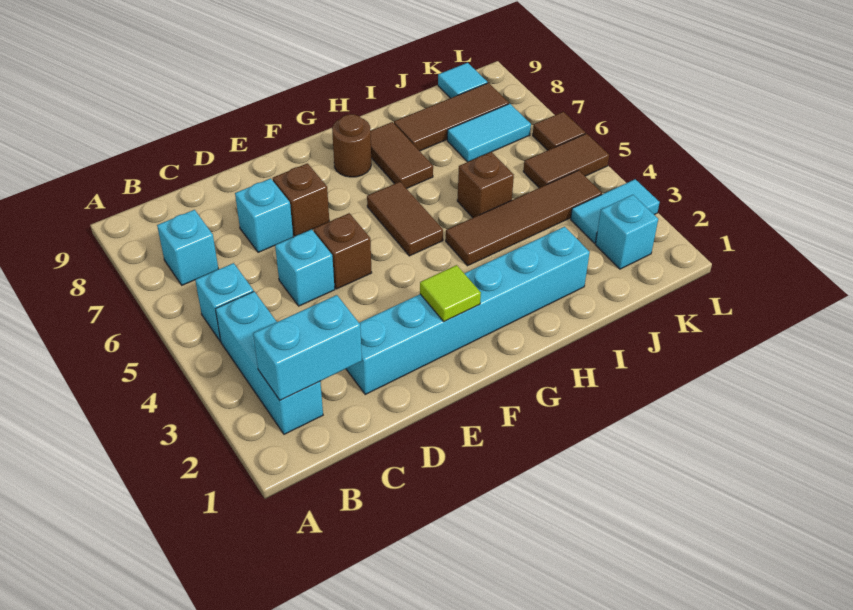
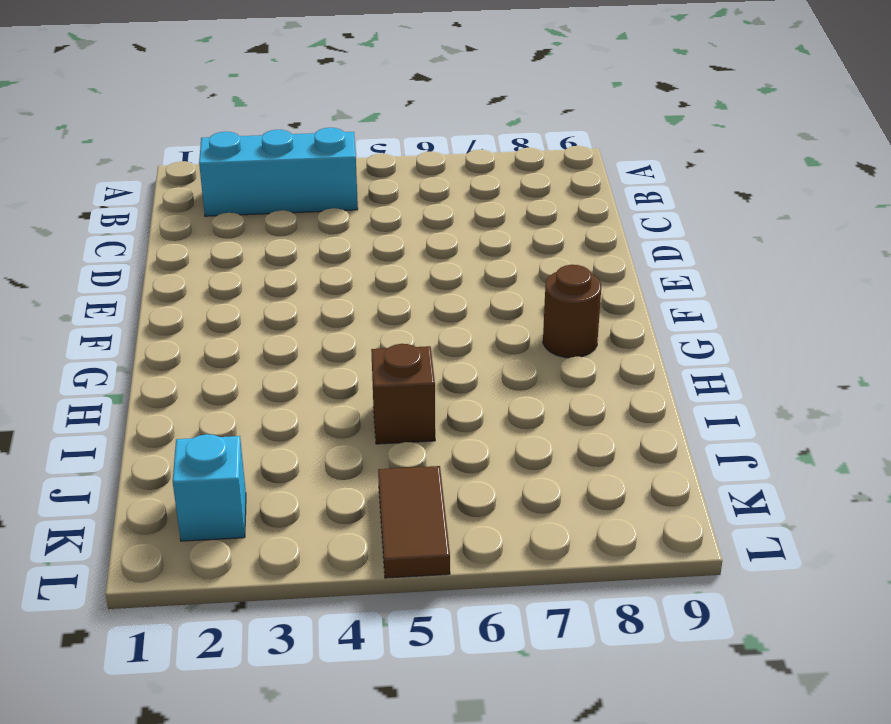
none -> cyan 1x1 brick [195,263,254,342]
none -> cyan 1x1 brick [157,210,218,285]
none -> cyan 1x6 brick [346,227,590,394]

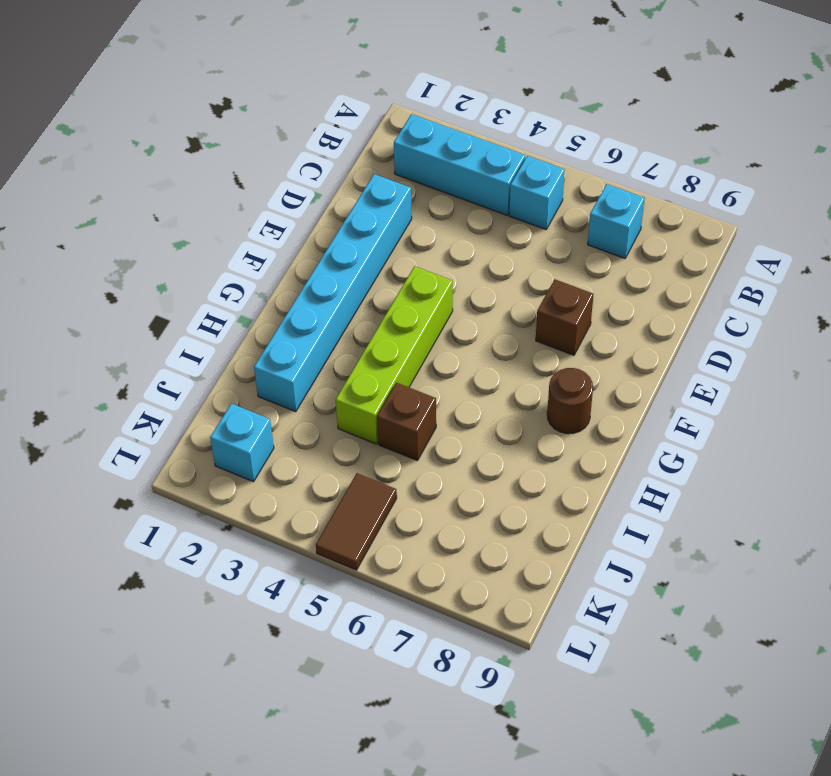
lime 1x4 brick [336,266,453,444] -> brown 1x4 tile [446,170,602,266]
none -> cyan 1x1 brick [275,229,335,306]
none -> cyan 1x1 brick [235,178,293,252]
none -> brown 1x1 brick [314,213,372,289]

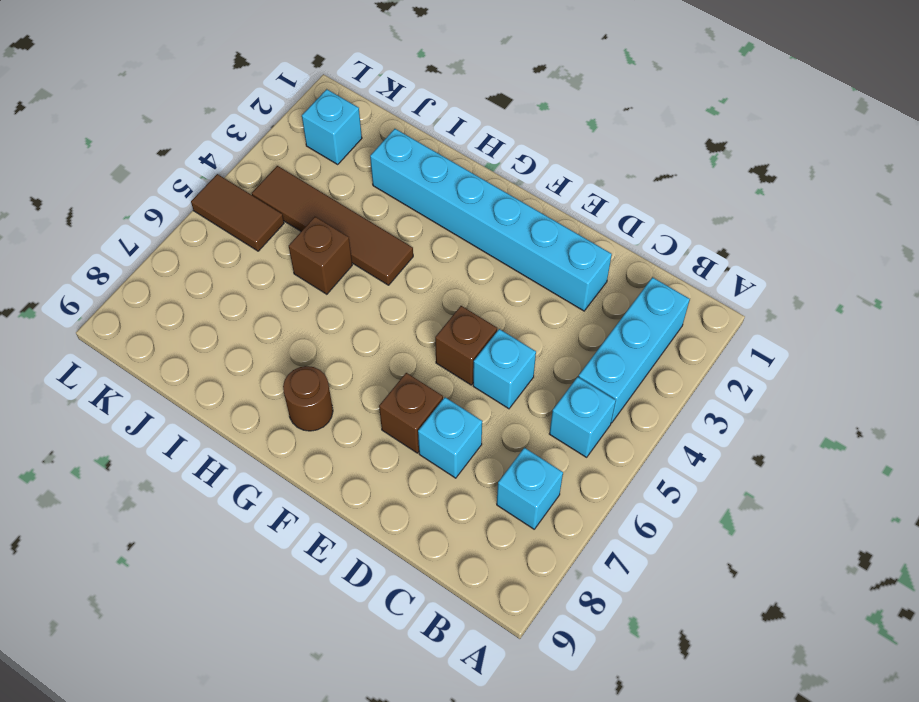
none -> brown 1x2 tile [367,182,443,256]
none -> brown 1x2 tile [371,122,433,189]
none -> brown 1x3 tile [394,83,509,151]

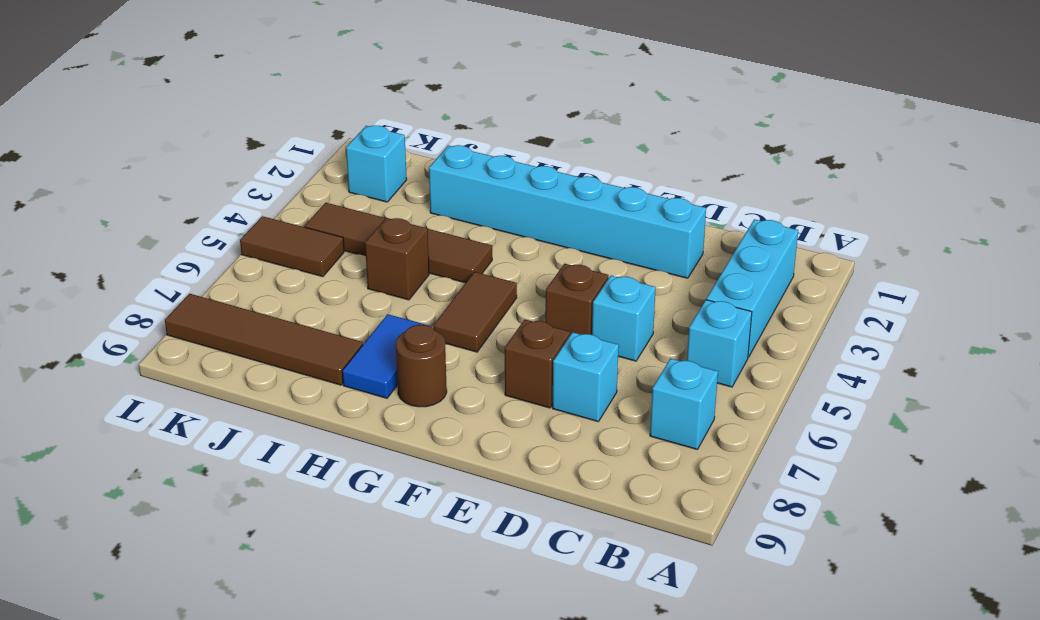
blue 1x2 tile [342,314,429,398] -> brown 1x2 tile [371,122,433,189]
brown 1x4 tile [165,294,363,385] -> brown 1x3 tile [394,83,509,151]
none -> cyan 1x2 tile [447,104,531,162]
none -> cyan 1x2 tile [571,179,660,243]
none -> cyan 1x1 tile [438,63,487,98]

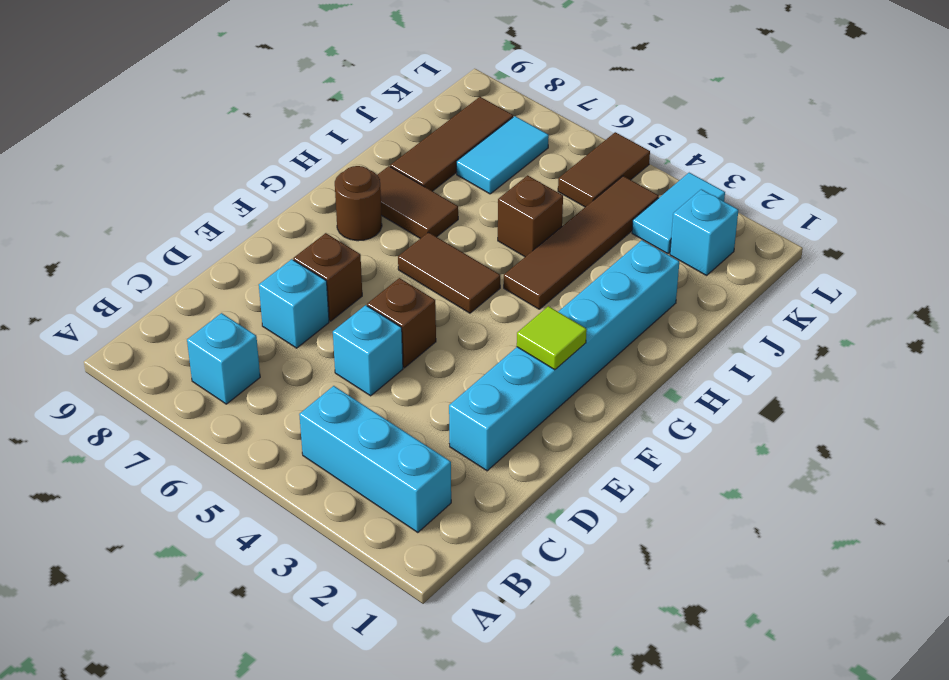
none -> cyan 1x1 brick [195,263,254,342]
none -> cyan 1x1 tile [438,63,487,98]
none -> brown 1x1 tile [533,112,585,150]

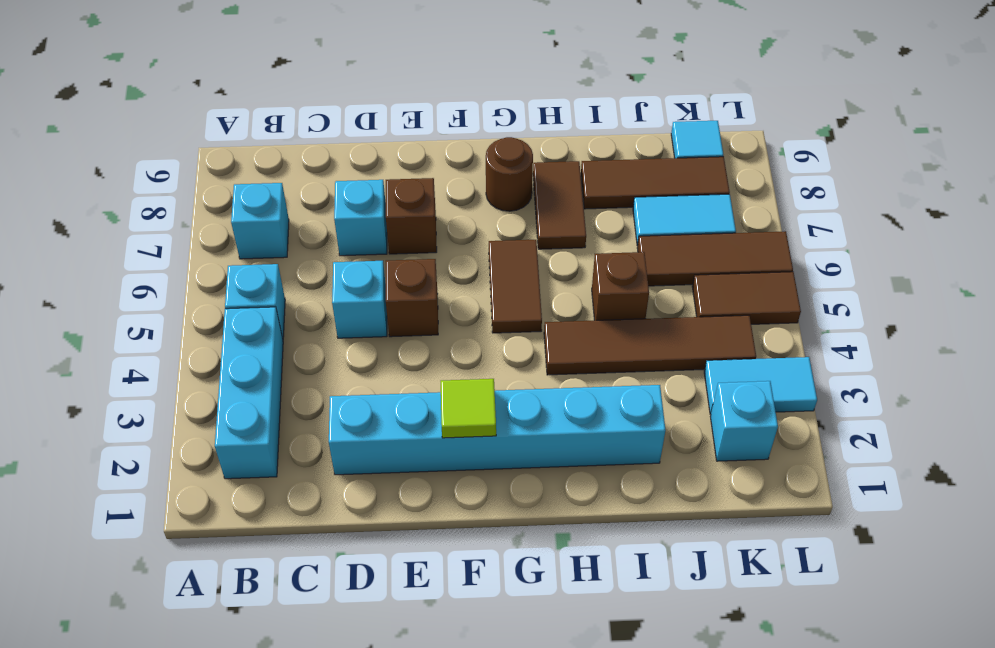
brown 1x3 tile [637,231,793,286] -> brown 1x1 tile [533,112,585,150]
none -> cyan 1x2 brick [253,295,362,400]

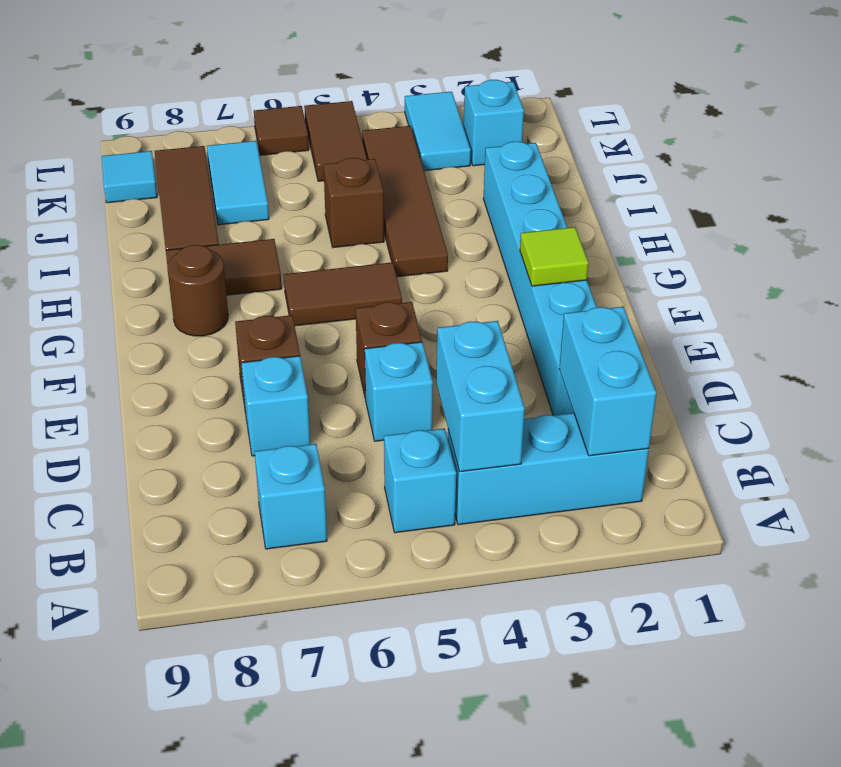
cyan 1x2 brick [436,321,525,472] -> none

